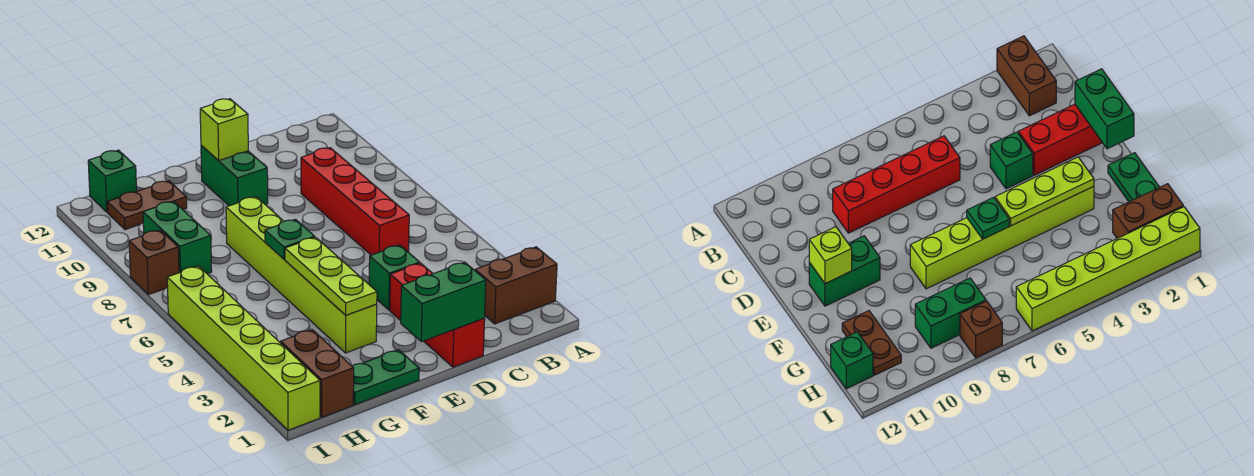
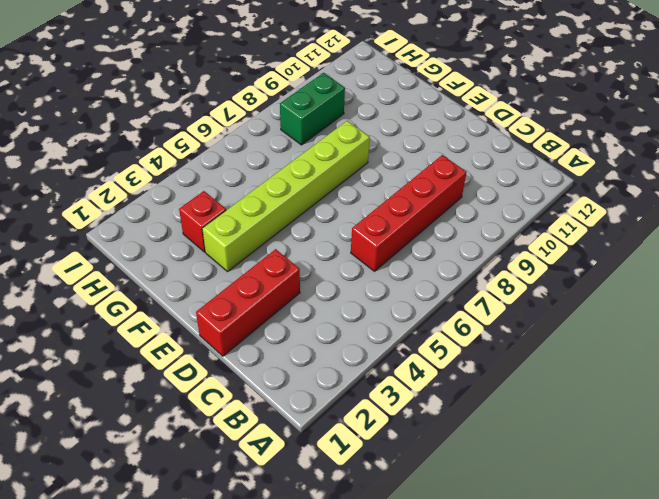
red 1x1 brick [179,191,226,252] -> none
none -> brown 1x2 brick [475,247,557,324]
none -> green 1x1 brick [369,245,420,310]
none -> green 1x2 brick [201,145,268,206]

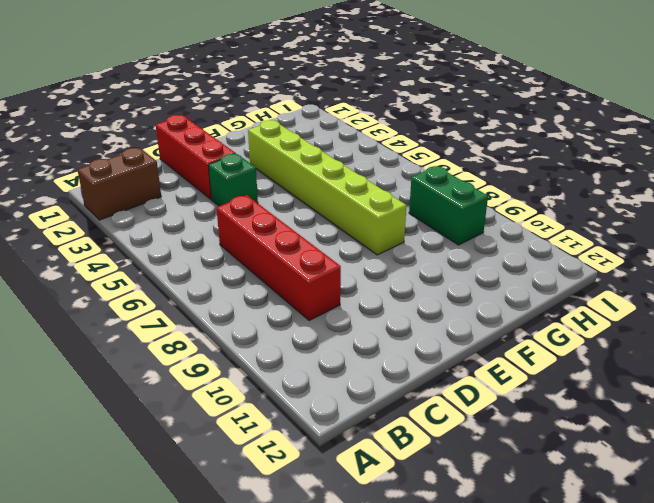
none -> green 1x2 brick [201,145,268,206]
none -> green 1x2 plate [352,350,419,405]
none -> brown 1x2 plate [107,181,187,230]

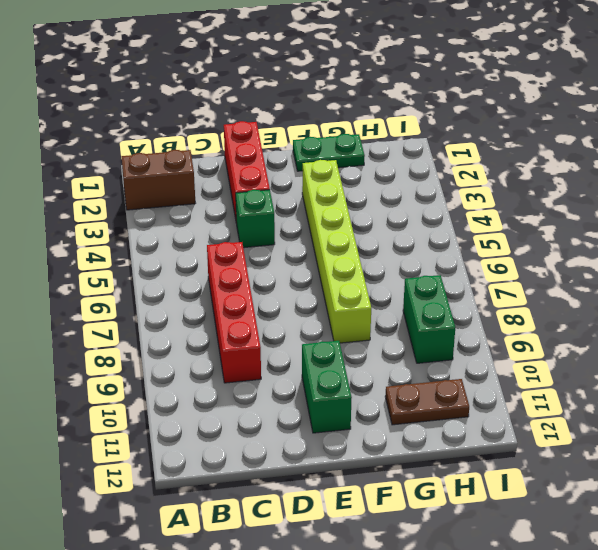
none -> brown 1x2 brick [281,330,354,417]
none -> green 1x1 brick [88,150,137,212]
none -> lime 1x6 brick [167,266,320,430]

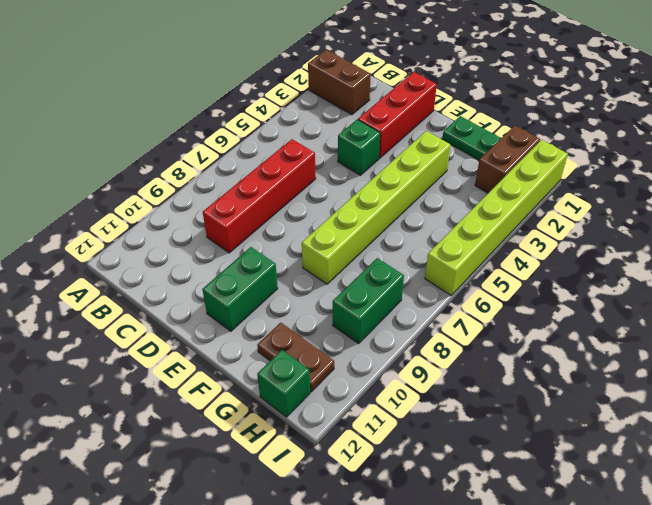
none -> brown 1x1 brick [129,230,179,295]
none -> green 1x2 brick [401,262,486,342]
none -> lime 1x1 brick [200,99,248,161]

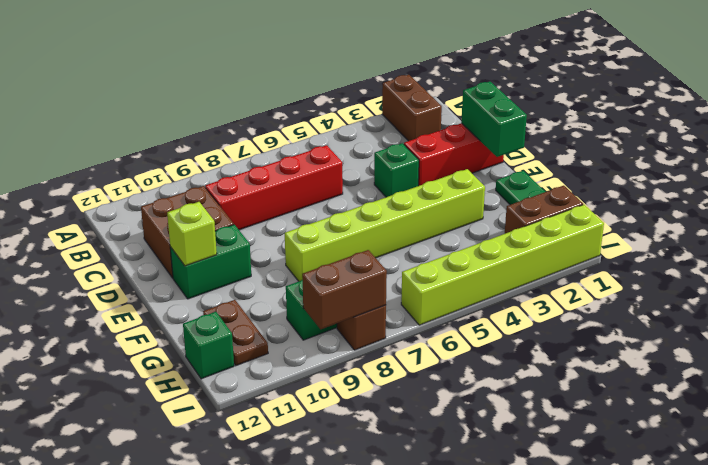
brown 2x2 brick [141,186,234,278] -> none
brown 1x2 brick [302,250,387,329] -> none
none -> lime 1x3 plate [285,237,377,315]
none -> green 1x1 plate [265,219,315,259]

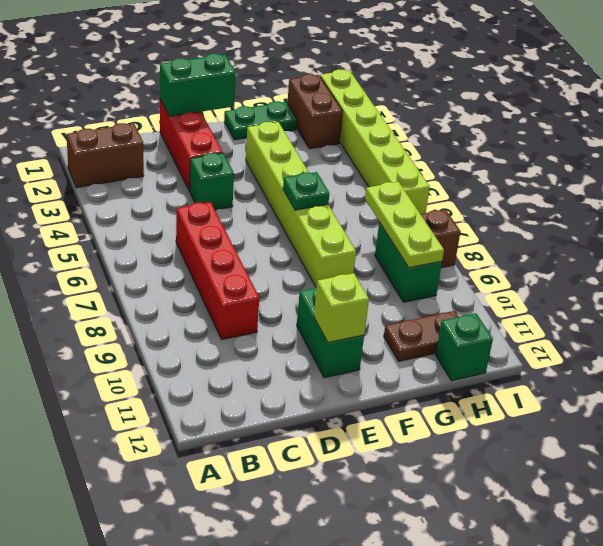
lime 1x3 plate [365,182,444,268] -> lime 1x3 plate moved to [285,237,377,315]

